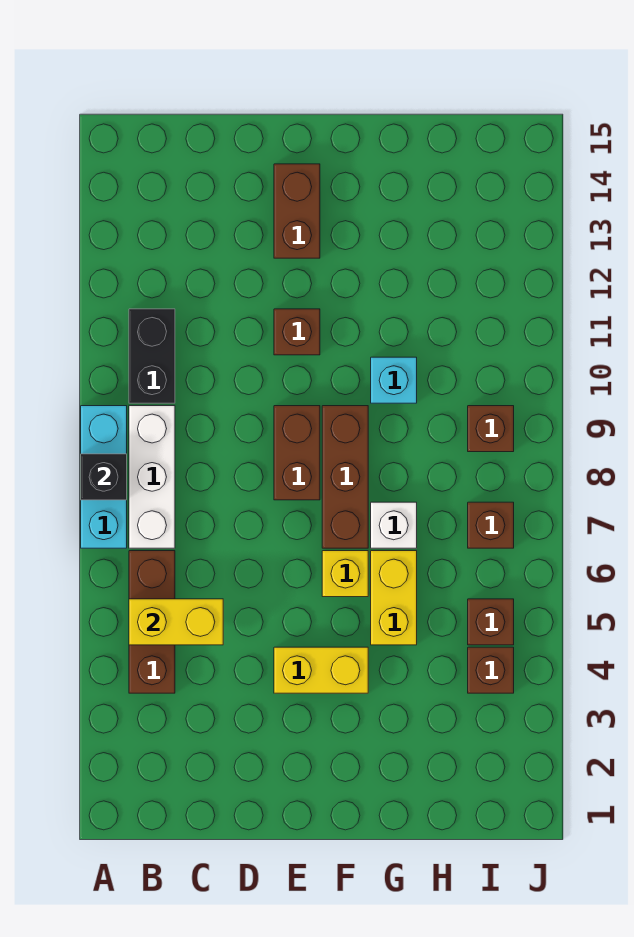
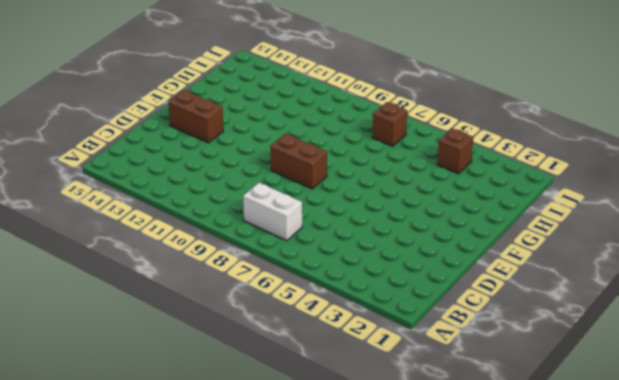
white 1x2 brick [243,183,302,241] -> white 1x3 brick [129,406,175,548]
none -> cyan 1x3 brick [81,406,127,548]
none -> brown 1x3 brick [129,551,175,693]
none -> black 1x2 brick [129,309,175,403]

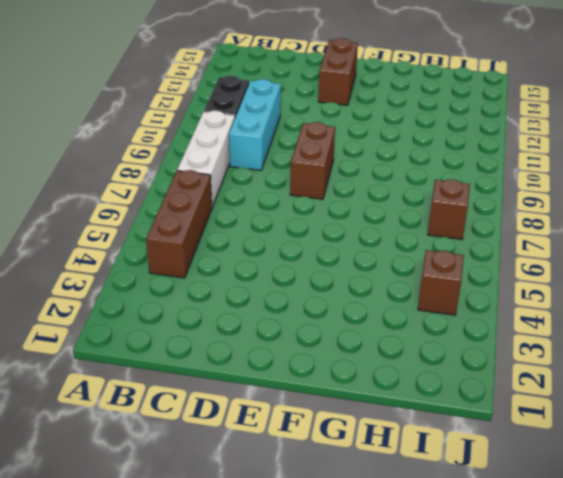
cyan 1x3 brick [229,79,281,170] -> cyan 1x3 brick moved to [81,406,127,548]
none -> yellow 1x2 brick [274,647,368,693]
none -> brown 1x1 brick [274,309,320,355]
none -> yellow 1x1 brick [322,551,368,597]

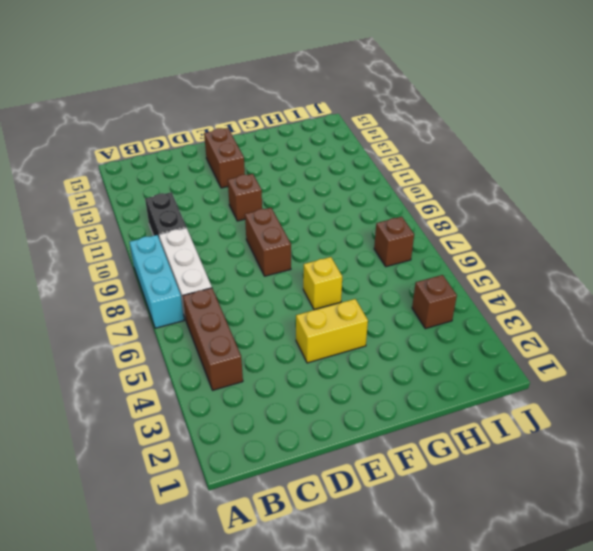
none -> brown 1x3 brick [322,406,368,548]
none -> yellow 1x2 brick [371,551,417,645]
none -> white 1x1 brick [371,502,417,548]

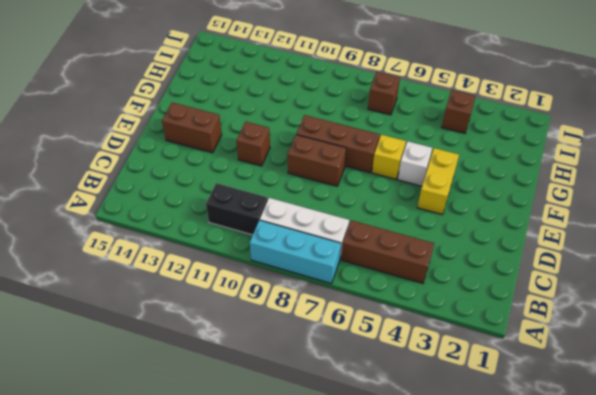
white 1x1 brick [398,141,432,186] -> white 1x1 brick moved to [371,502,417,548]
none -> yellow 1x2 brick [371,551,417,645]
none -> cyan 1x1 brick [371,357,417,403]
none -> brown 1x1 brick [468,599,514,645]

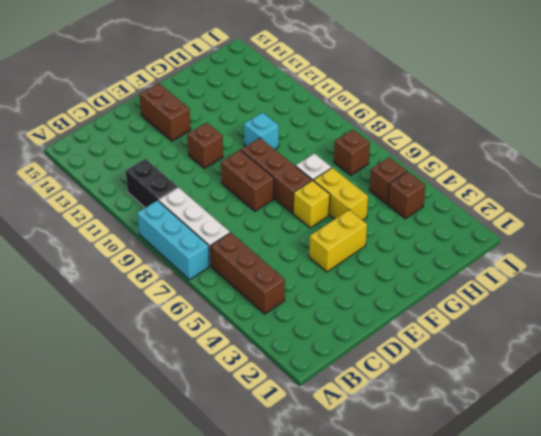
none -> brown 1x1 brick [468,406,514,452]
none -> black 1x1 brick [81,454,127,500]
none -> yellow 1x2 brick [129,599,223,645]

